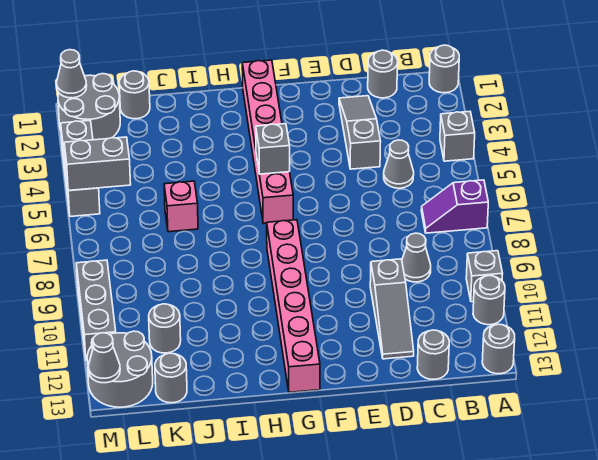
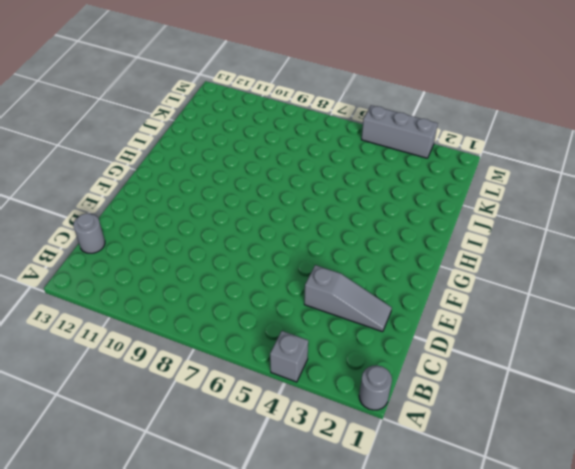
none -> purple 1x2 slope [421,180,488,233]
none -> grey 1x1 brick [466,251,503,302]
none -> grey 1x1 round brick [473,276,505,325]

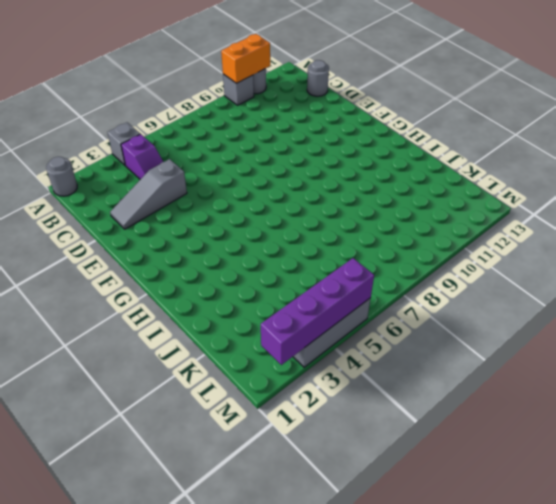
orange 1x2 brick [221,34,270,83] -> none
purple 1x2 slope [121,134,163,179] -> purple 1x2 slope moved to [421,180,488,233]
purple 1x4 brick [261,258,374,365] -> grey 1x2 brick [64,137,131,190]
none -> grey 1x1 round brick [482,324,515,374]
none -> grey 1x1 round brick [368,50,398,98]
none -> grey 1x1 cone [384,140,414,188]

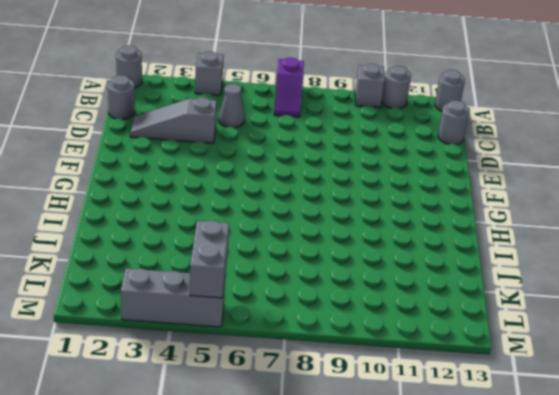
none -> grey 1x1 cone [402,233,431,282]
none -> grey 1x3 slope [370,259,414,359]
none -> pink 1x6 brick [242,60,293,224]

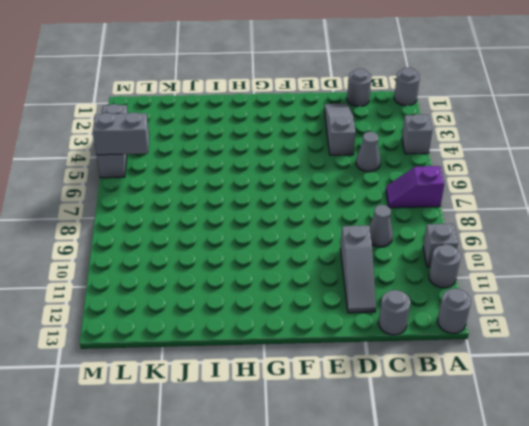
none -> pink 1x6 brick [242,60,293,224]
none -> pink 1x6 brick [267,220,320,392]
none -> pink 1x1 brick [164,181,198,232]

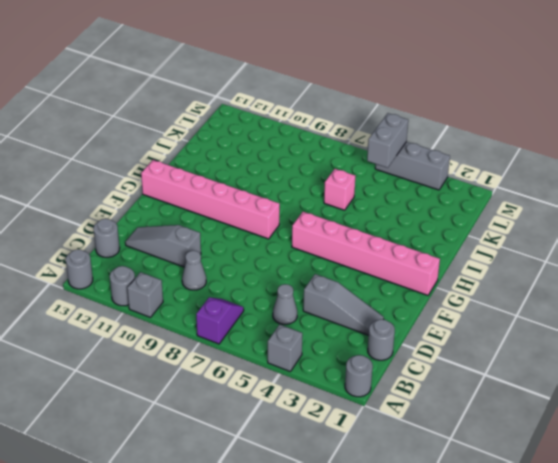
none -> grey 1x1 round brick [119,71,150,119]
none -> grey 1x1 round brick [149,304,181,353]
none -> grey 1x1 round brick [155,353,187,403]

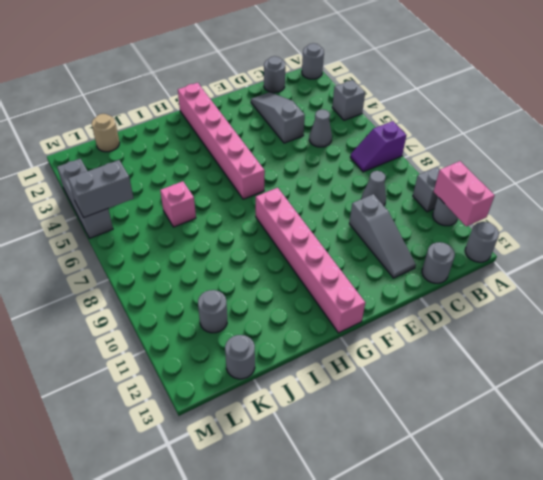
pink 1x2 brick [434,161,495,227] -> none
tan 1x1 round brick [92,114,119,152] -> grey 1x1 round brick [119,71,150,119]
none -> grey 2x2 round brick [58,74,120,140]
none -> grey 2x2 round brick [87,331,153,407]
none -> grey 1x3 brick [76,260,116,360]

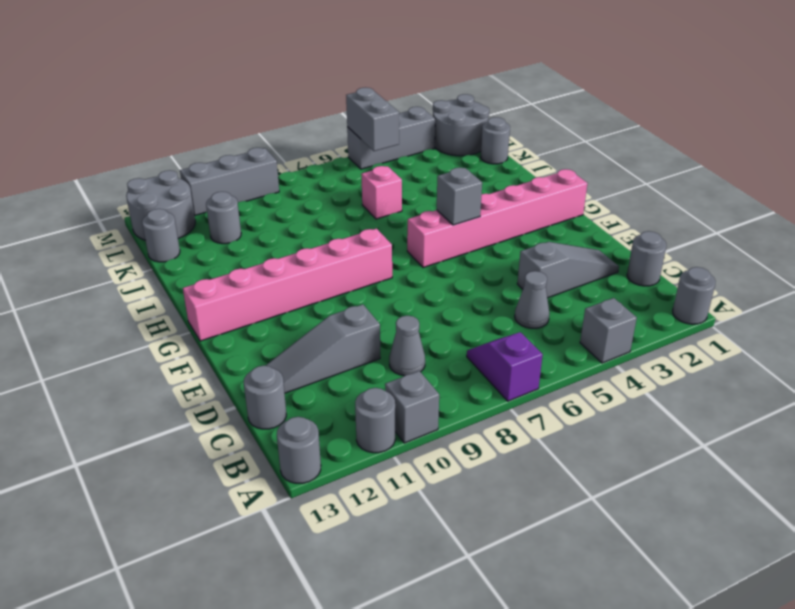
none -> grey 1x1 cone [57,50,87,98]
none -> grey 1x1 cone [88,333,120,383]

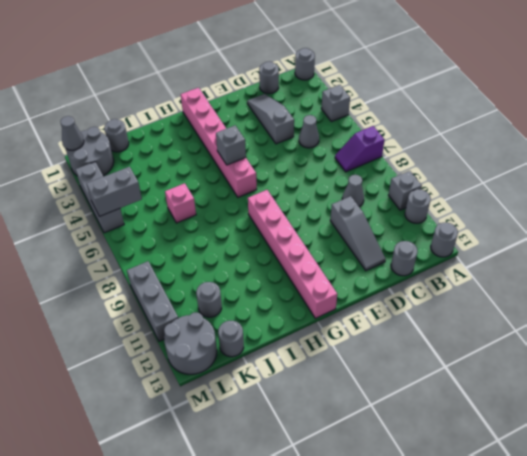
none -> grey 1x1 cone [88,333,120,383]

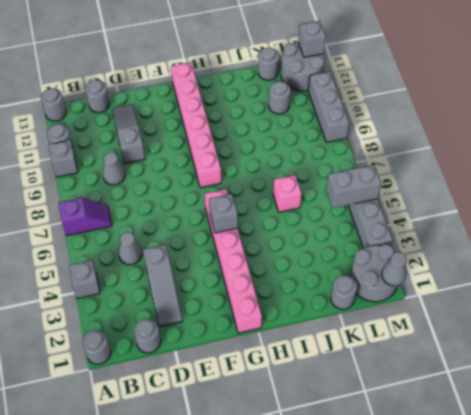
grey 1x1 brick [298,21,326,57] -> grey 1x1 cone [88,333,120,383]

